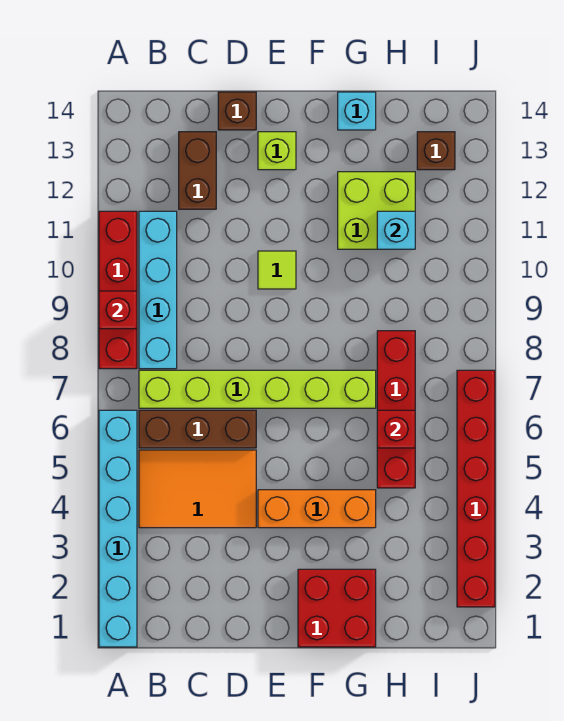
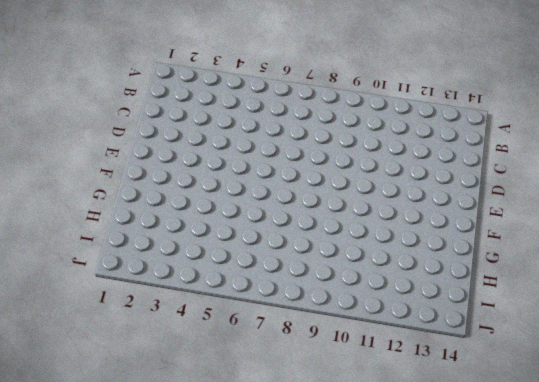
none -> cyan 1x6 brick [99,410,137,647]
none -> red 1x4 brick [99,211,137,369]
none -> orange 2x3 tile [139,450,256,528]

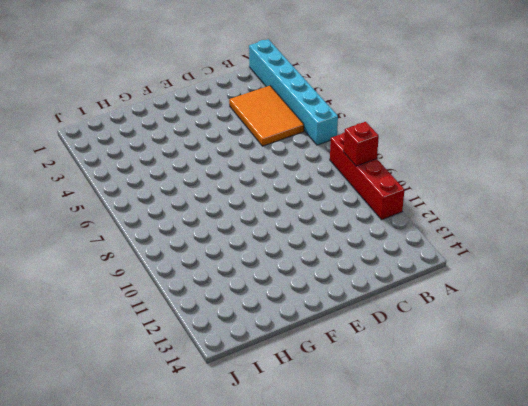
orange 2x3 tile [229,86,304,146] -> orange 2x3 tile turned to [139,450,256,528]
none -> brown 1x3 brick [139,410,256,448]
none -> lime 1x6 brick [139,370,376,408]
none -> cyan 1x4 brick [139,211,177,369]

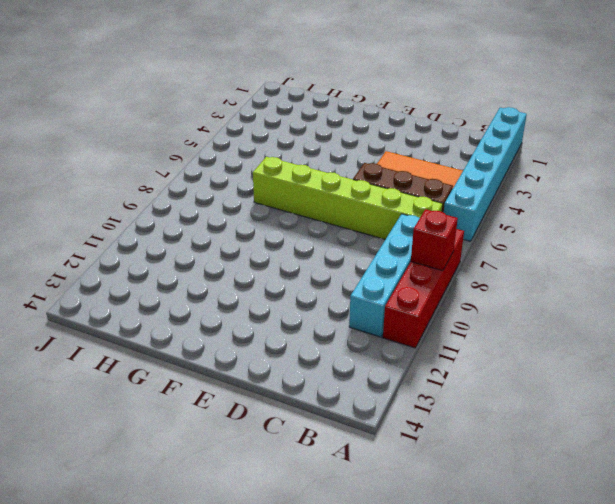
none -> brown 1x2 brick [179,132,216,209]
none -> brown 1x1 brick [218,92,256,130]
none -> orange 1x3 brick [258,490,376,528]

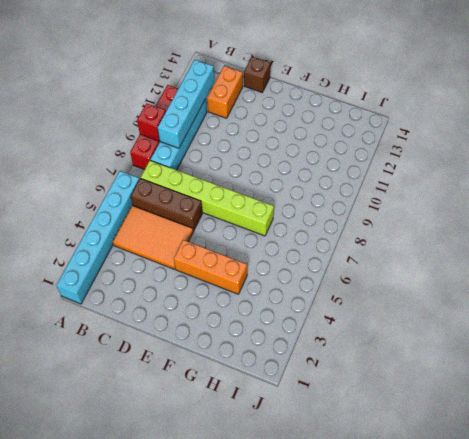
cyan 1x4 brick [158,60,214,148] -> none
orange 1x2 brick [207,66,243,118] -> brown 1x2 brick [179,132,216,209]
none -> lime 1x1 tile [258,251,296,289]
none -> lime 1x1 brick [258,132,296,170]
none -> red 2x2 brick [298,569,376,647]

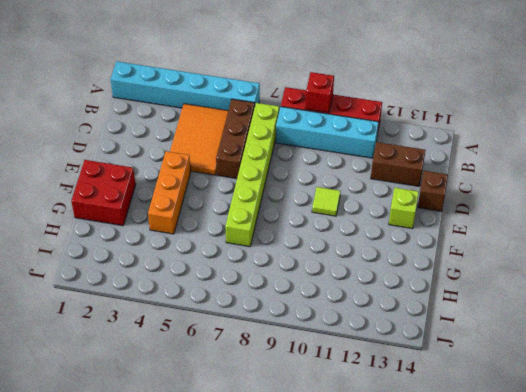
none -> lime 2x2 brick [338,172,415,249]
none -> cyan 1x1 brick [338,92,376,130]
none -> red 1x4 brick [377,331,415,488]

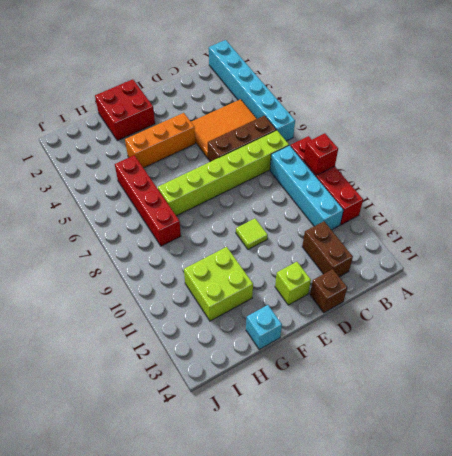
none -> brown 1x1 brick [417,132,455,170]
none -> red 1x6 brick [457,370,495,607]
none -> red 1x1 brick [377,410,415,448]

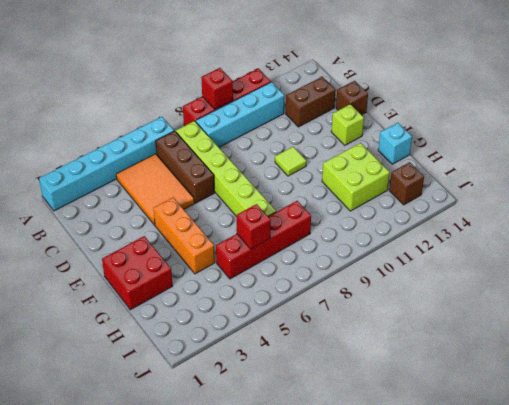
none -> red 1x6 brick [457,370,495,607]
none -> cyan 1x1 brick [377,211,415,249]

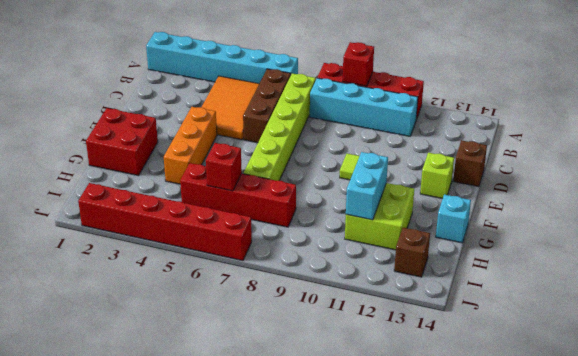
cyan 1x2 brick [346,152,388,220] -> cyan 1x1 brick [377,211,415,249]
none -> brown 1x2 brick [179,132,216,209]

